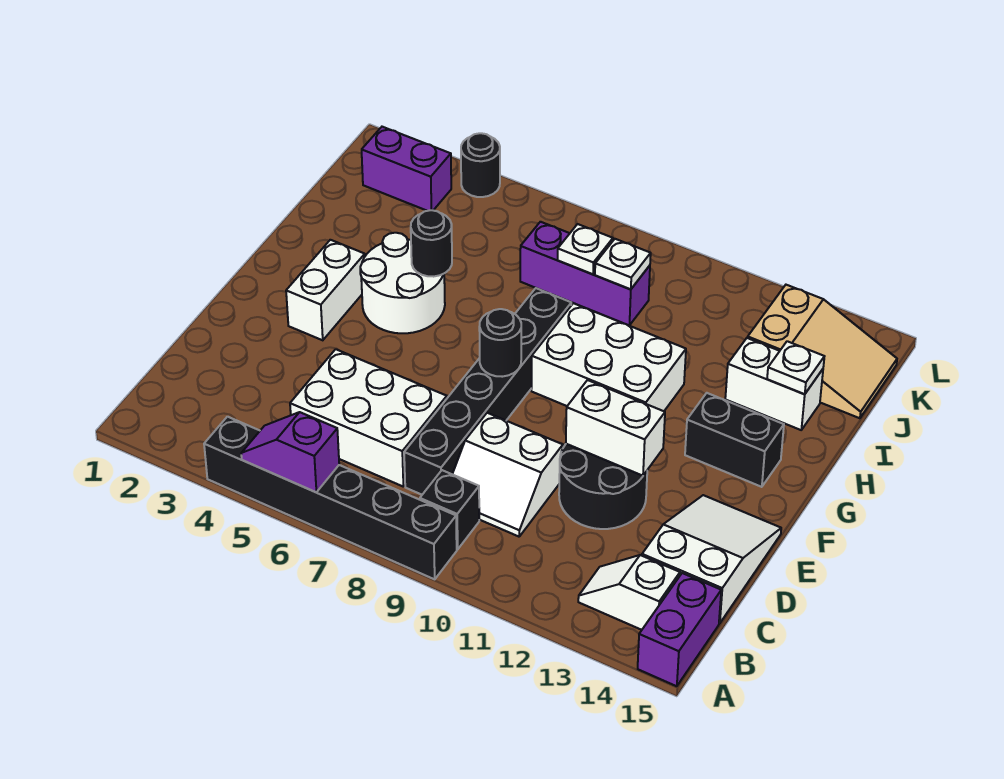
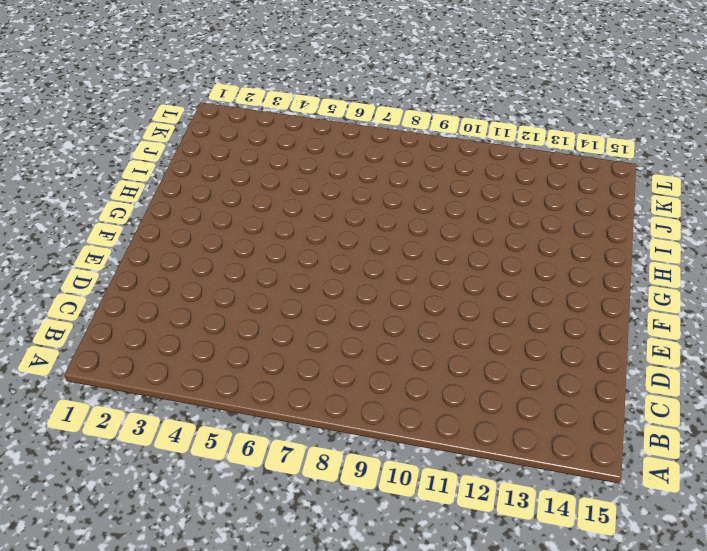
none -> black 1x6 brick [204,417,457,579]
none -> purple 1x2 brick [638,573,721,686]
none -> black 1x1 brick [420,470,479,549]

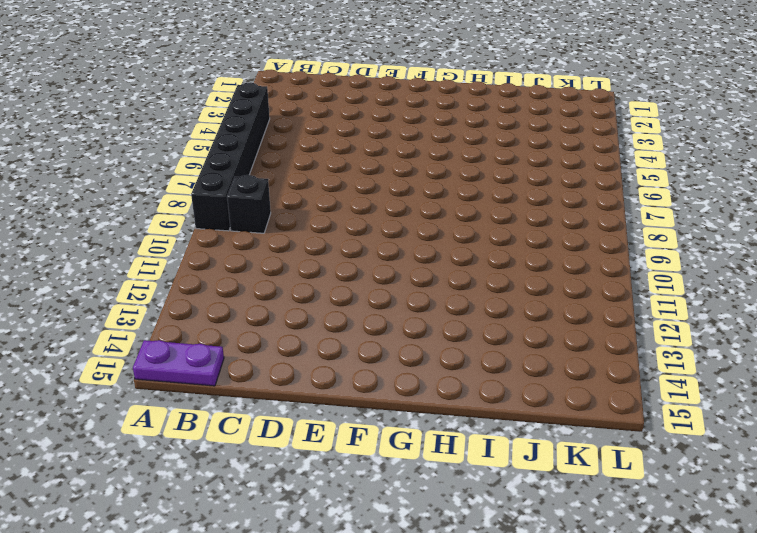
purple 1x2 plate [133,340,224,386] -> purple 1x2 brick [638,573,721,686]
none -> white 1x2 slope [578,555,680,630]
none -> white 2x3 brick [290,349,447,486]
none -> black 1x6 brick [404,288,571,495]

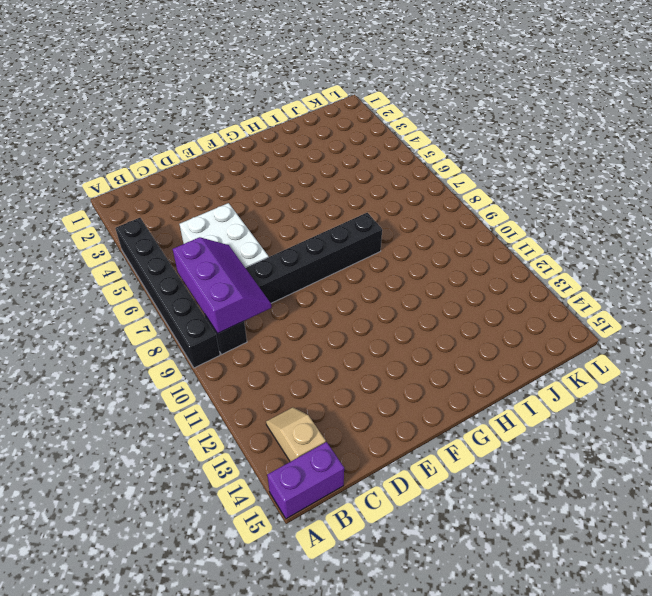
purple 2x3 slope [173,237,271,333] -> none
tan 1x2 slope [266,407,326,462] -> white 1x2 slope [578,555,680,630]
none -> white 2x2 slope [452,413,563,537]
none -> white 2x3 slope [642,495,781,623]
none -> black 2x2 round brick [559,444,647,529]

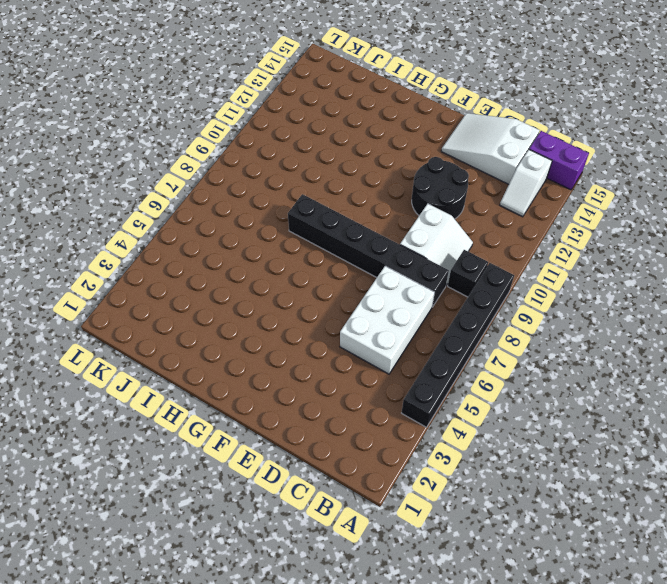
none -> white 1x2 brick [286,240,365,340]
none -> white 2x2 round brick [360,233,445,333]
none -> white 2x3 brick [531,303,686,411]

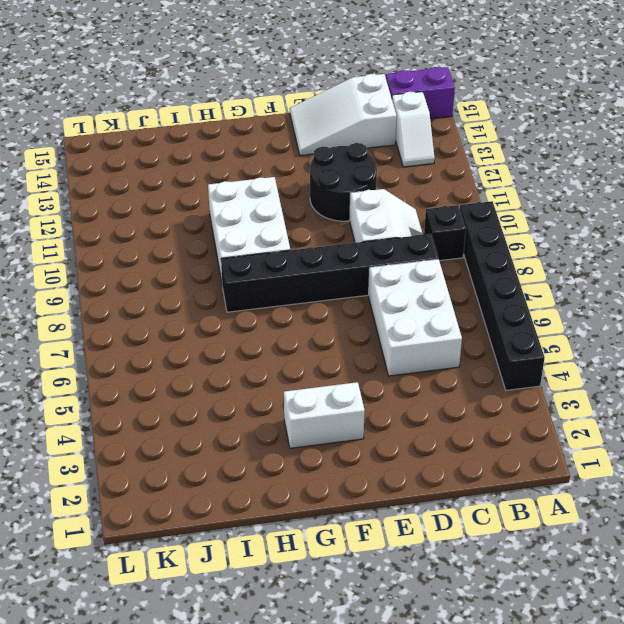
none -> white 2x2 round brick [360,233,445,333]
none -> black 1x2 brick [685,393,784,487]
none -> white 1x2 brick [725,338,823,430]

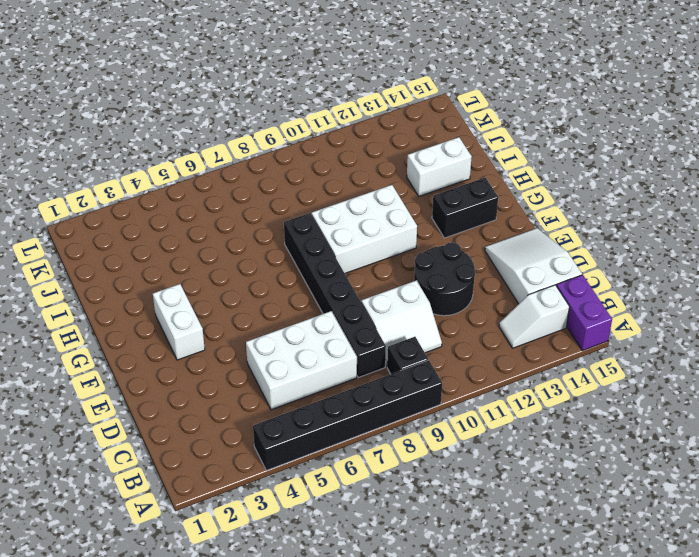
none -> white 2x2 round brick [360,233,445,333]
none -> purple 1x3 brick [520,222,650,325]
none -> tan 2x3 slope [748,285,897,418]

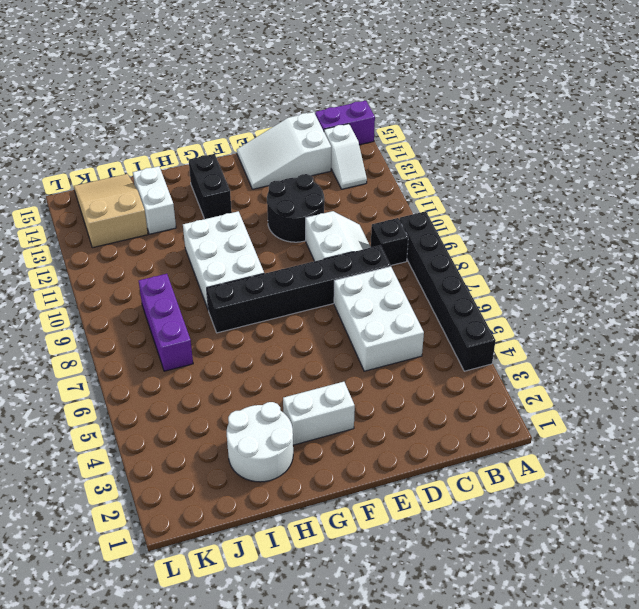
white 2x2 round brick [227,402,293,482] -> white 2x2 round brick moved to [360,233,445,333]
none -> purple 1x2 brick [362,127,451,211]
none -> black 1x1 round brick [461,133,500,197]
none -> purple 1x2 slope [241,412,339,492]

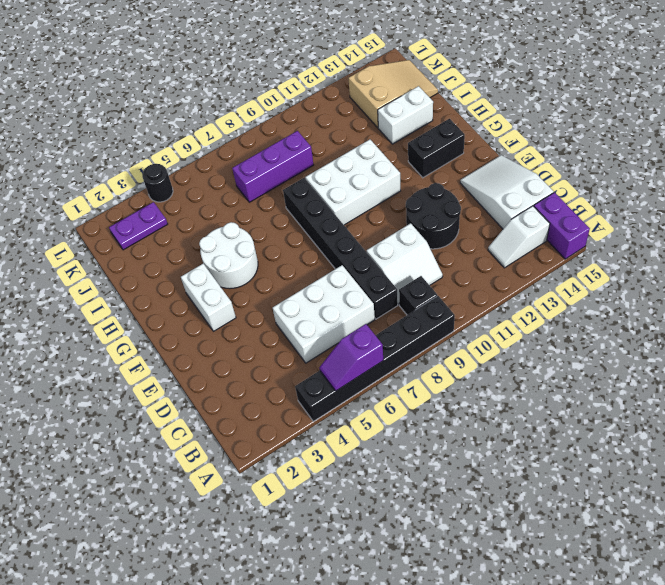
purple 1x2 plate [109,202,168,250] -> purple 1x2 brick [362,127,451,211]
none -> white 1x2 brick [566,380,665,476]
none -> black 1x1 round brick [479,309,521,377]
none -> black 1x1 round brick [411,210,452,277]

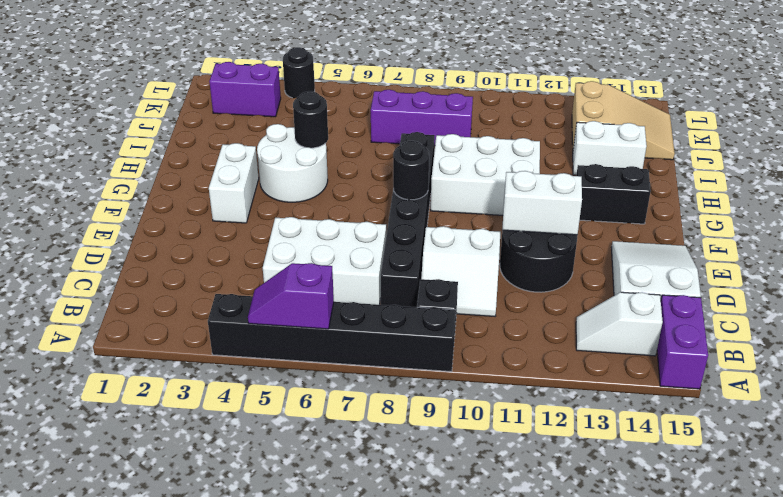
none -> white 1x1 plate [767,341,824,394]
none -> white 1x1 plate [558,224,613,274]
none -> white 1x1 plate [595,239,651,289]

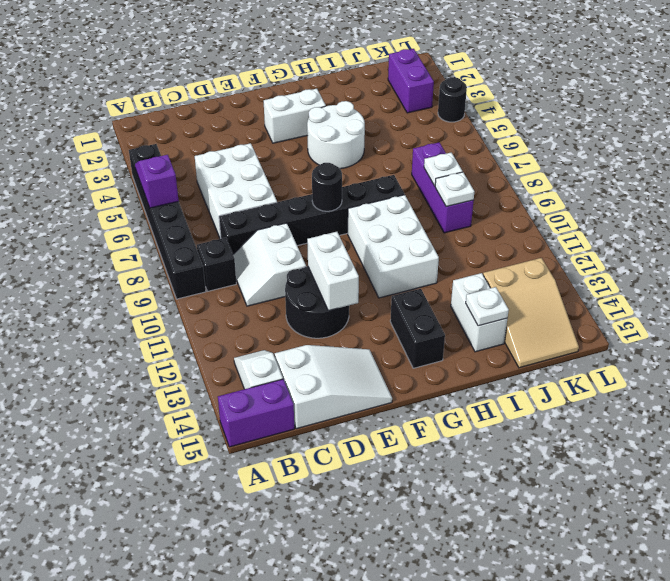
none -> black 1x1 round brick [411,210,452,277]

